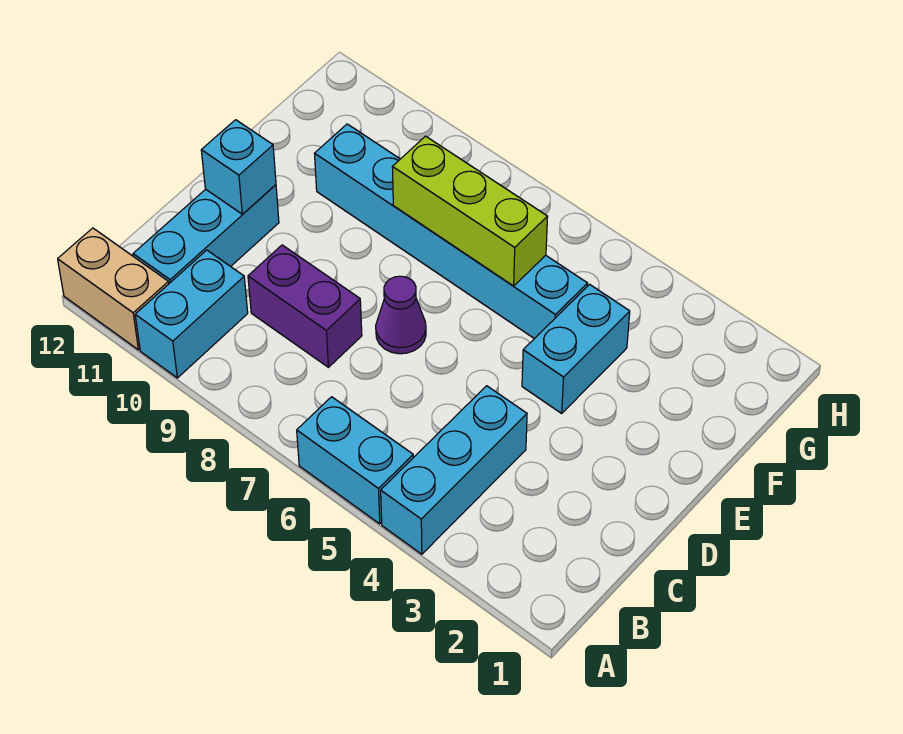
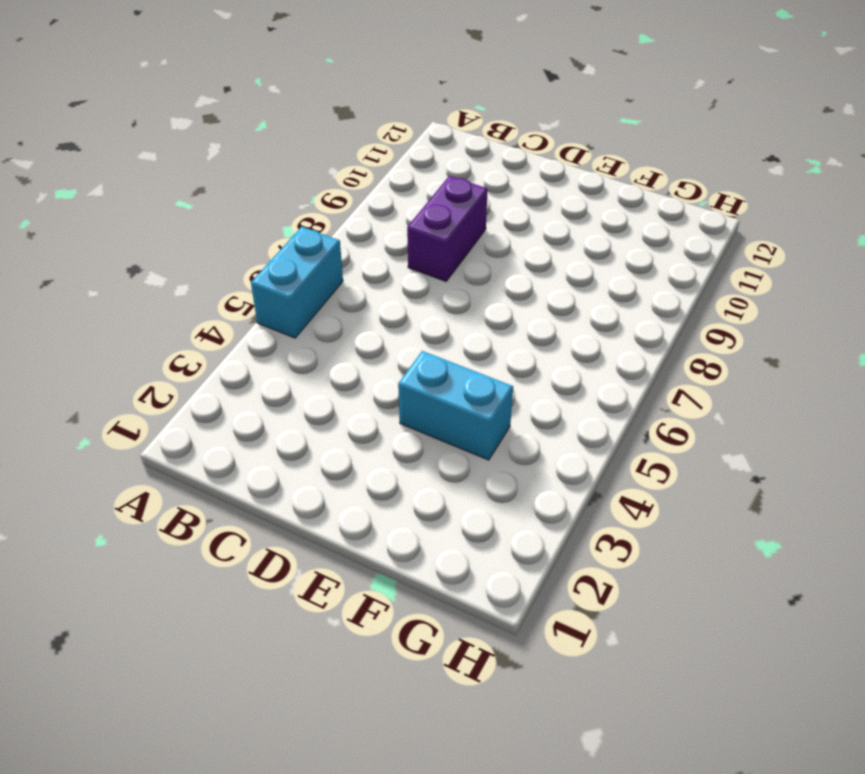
none -> cyan 1x3 brick [381,386,527,554]
none -> cyan 1x2 brick [135,250,248,378]

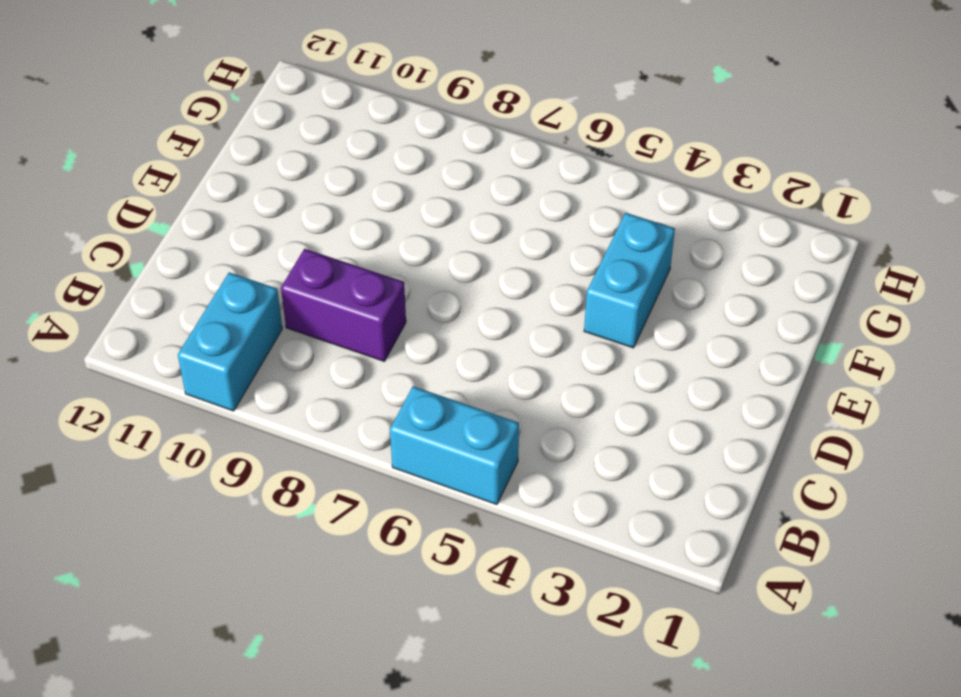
none -> cyan 1x3 brick [381,386,527,554]
none -> tan 1x2 brick [58,228,169,350]

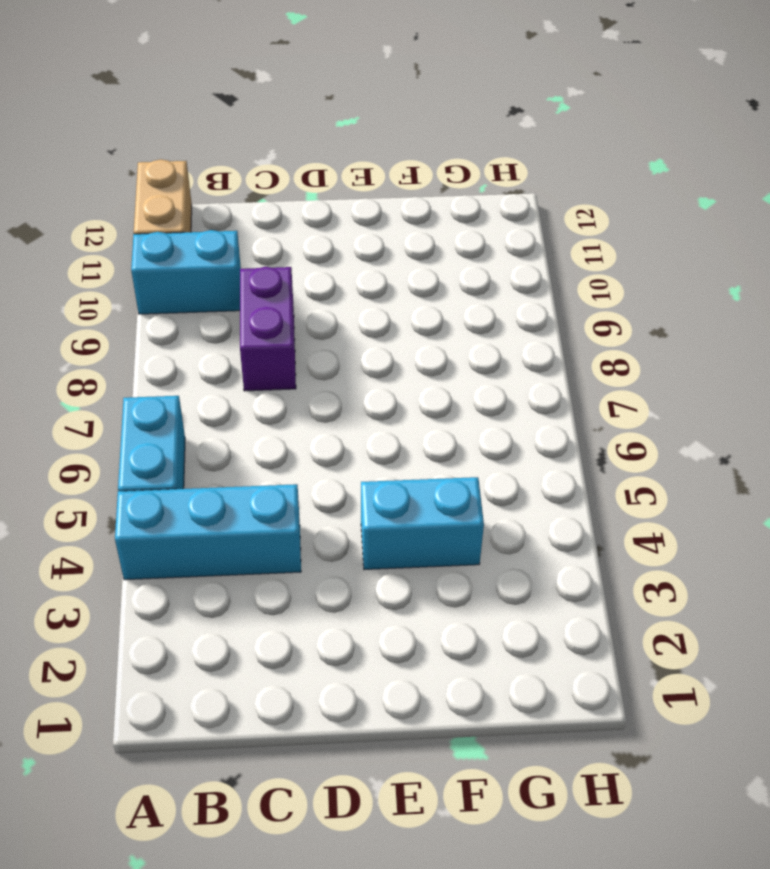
none -> cyan 1x3 brick [133,185,279,283]
none -> purple 1x1 cone [376,276,426,354]

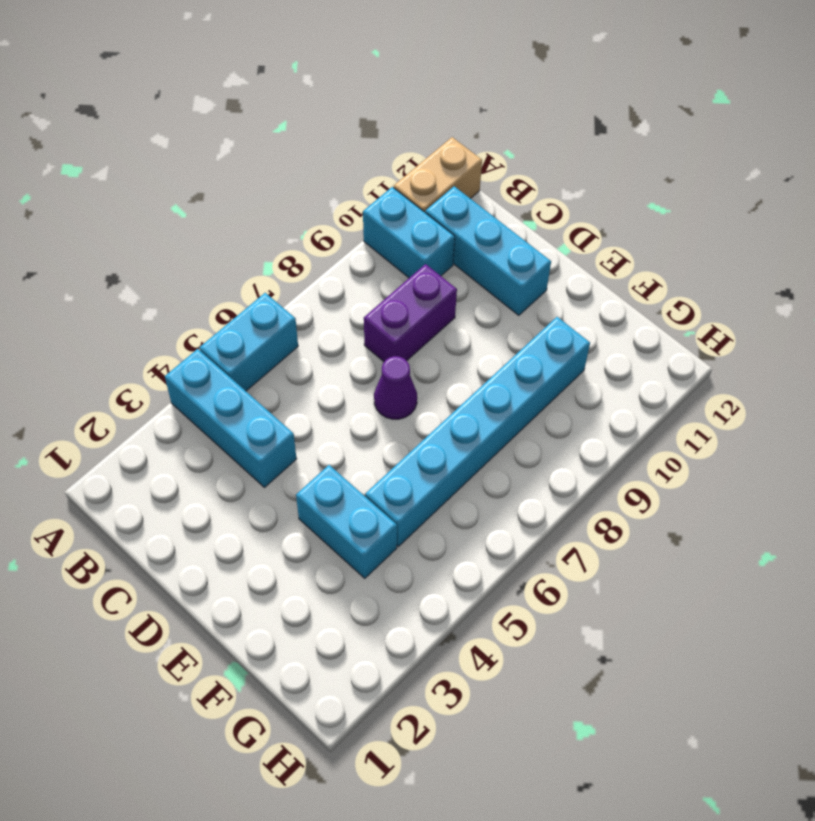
none -> cyan 1x1 brick [201,120,276,214]
none -> lime 1x3 brick [392,136,548,286]

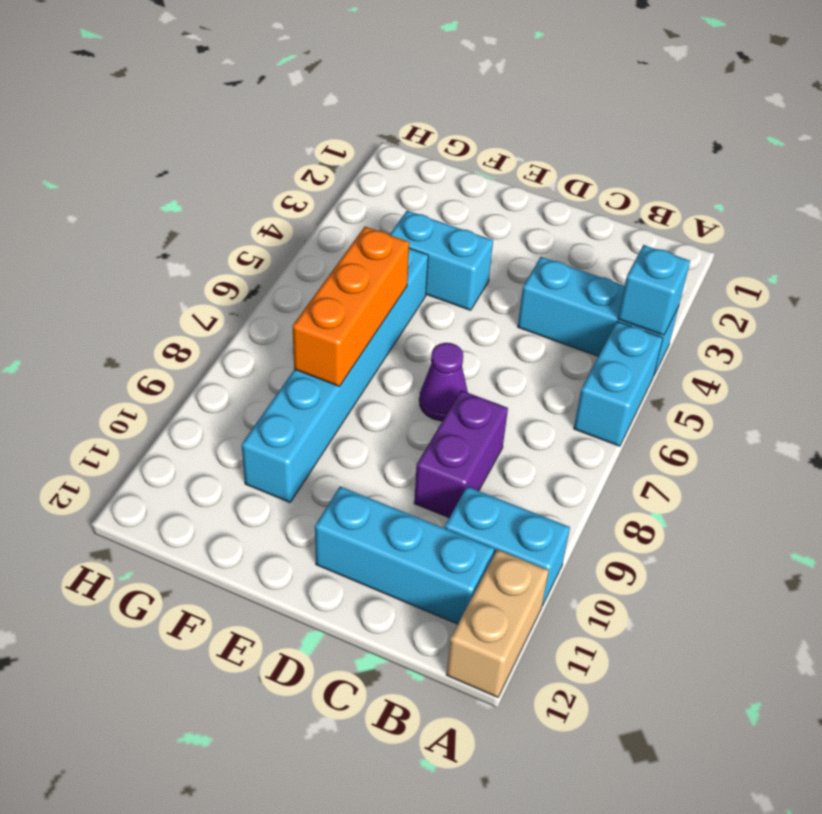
cyan 1x1 brick [618,245,690,335] -> cyan 1x1 brick moved to [201,120,276,214]
orange 1x3 brick [293,227,409,386] -> lime 1x3 brick [392,136,548,286]

